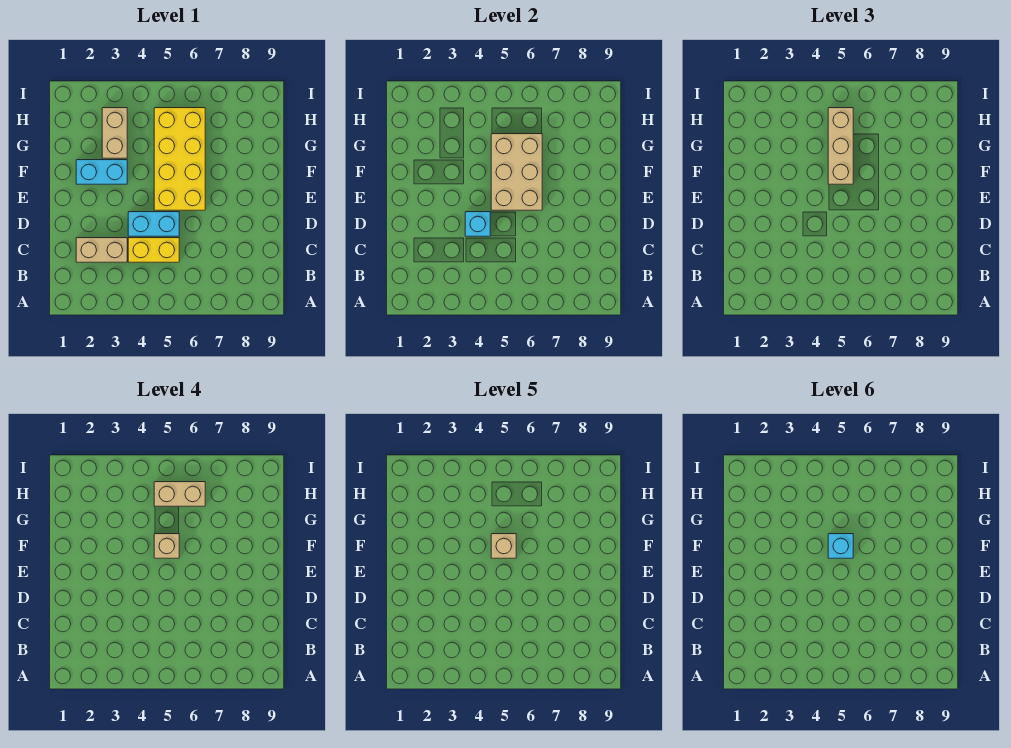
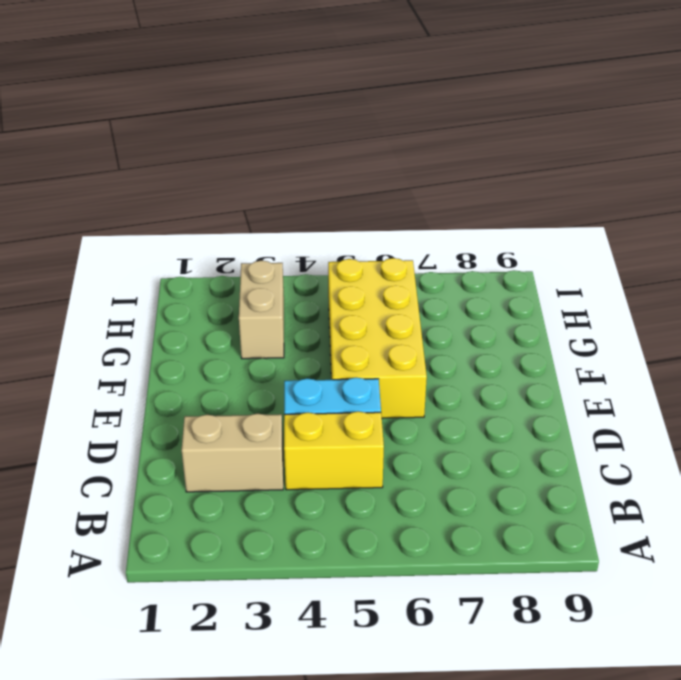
none -> cyan 1x2 brick [76,160,127,184]
none -> cyan 1x1 brick [465,212,490,236]
none -> tan 2x3 brick [491,134,542,210]

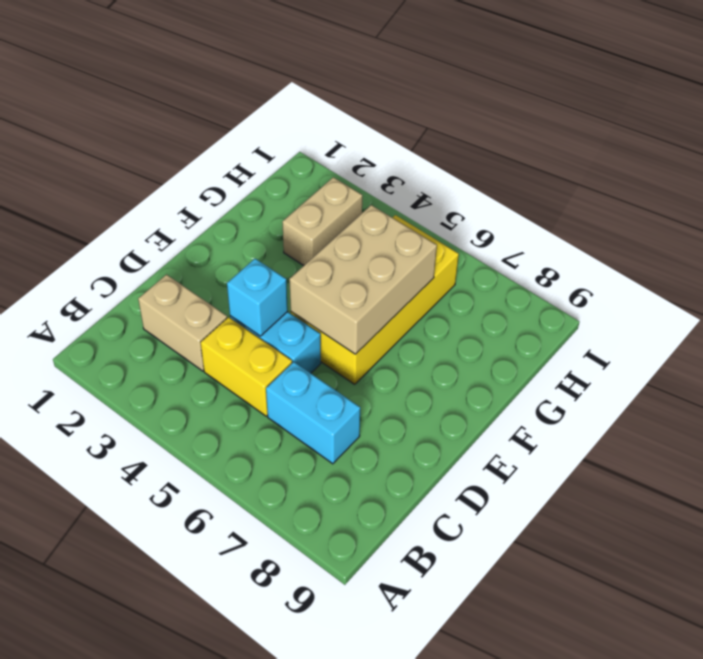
cyan 1x2 brick [266,362,360,464] -> cyan 1x2 brick moved to [76,160,127,184]
none -> tan 1x3 brick [828,108,853,184]
none -> tan 1x1 brick [154,534,179,558]
none -> tan 1x2 brick [154,482,205,506]

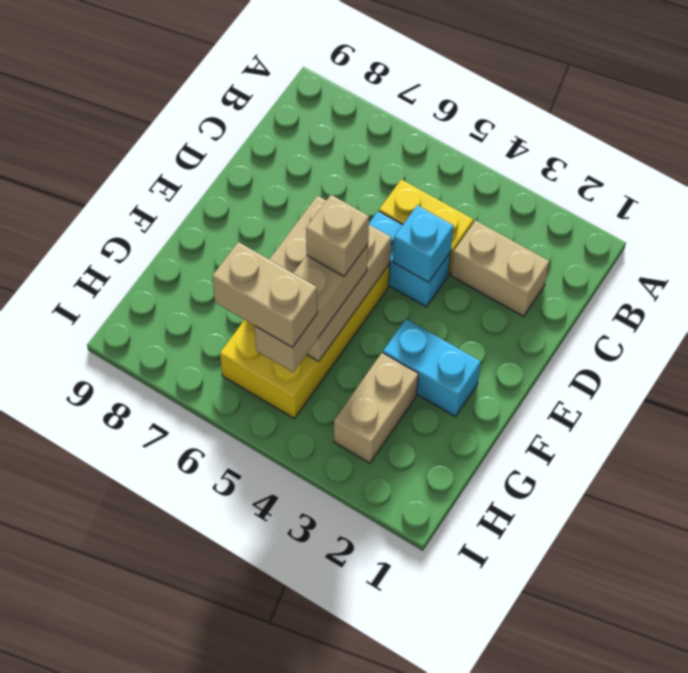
none -> tan 1x1 brick [491,534,516,558]
none -> cyan 1x1 brick [828,534,853,558]

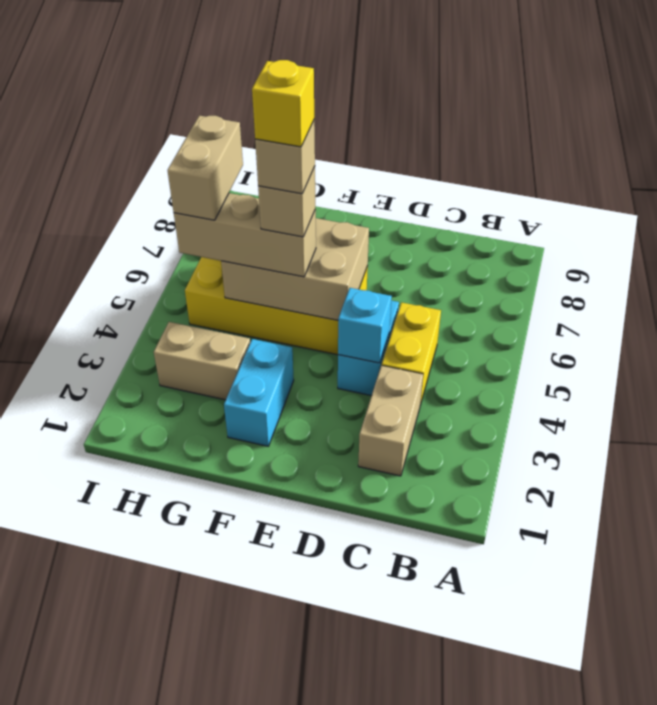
yellow 1x1 brick [252,60,314,147] -> cyan 1x1 brick [828,534,853,558]

